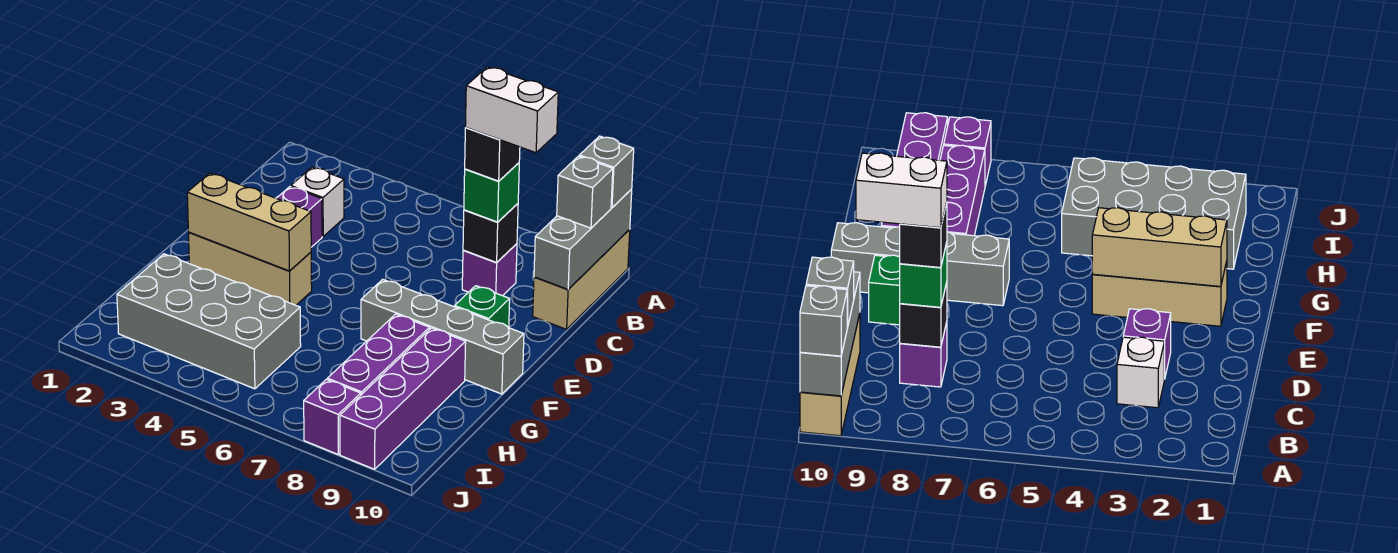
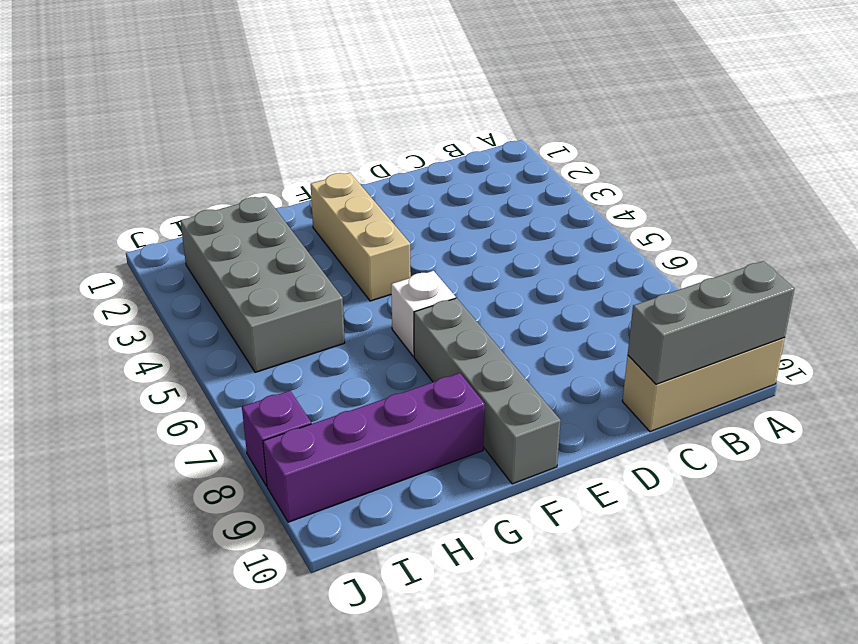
white 1x1 brick [391,271,456,356] -> white 1x1 brick moved to [291,167,344,236]
none -> purple 1x1 brick [462,244,517,296]
none -> purple 1x1 brick [276,187,322,247]
none -> green 1x1 brick [455,286,510,328]

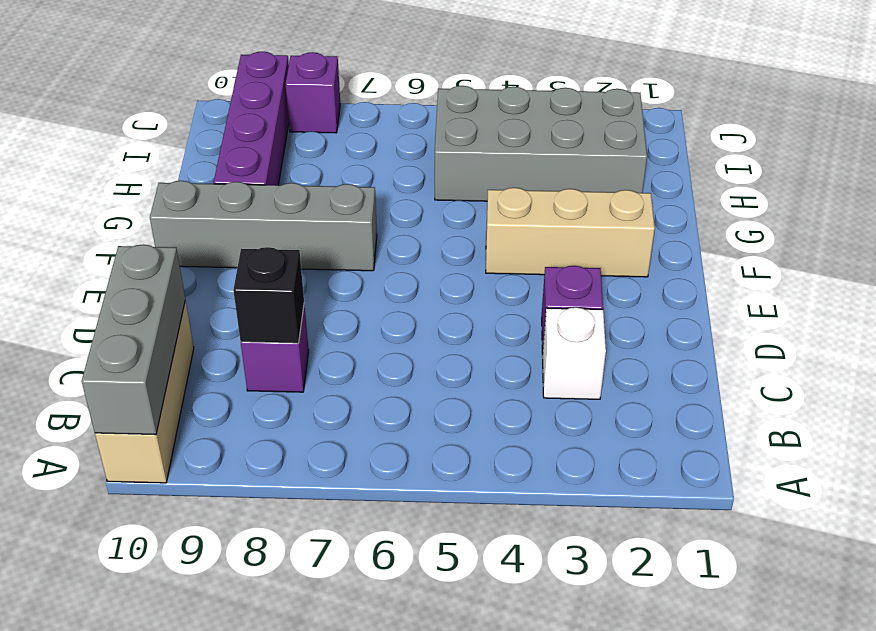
none -> green 1x1 brick [455,286,510,328]
none -> purple 1x3 brick [327,314,429,395]
none -> tan 1x3 brick [187,173,311,271]

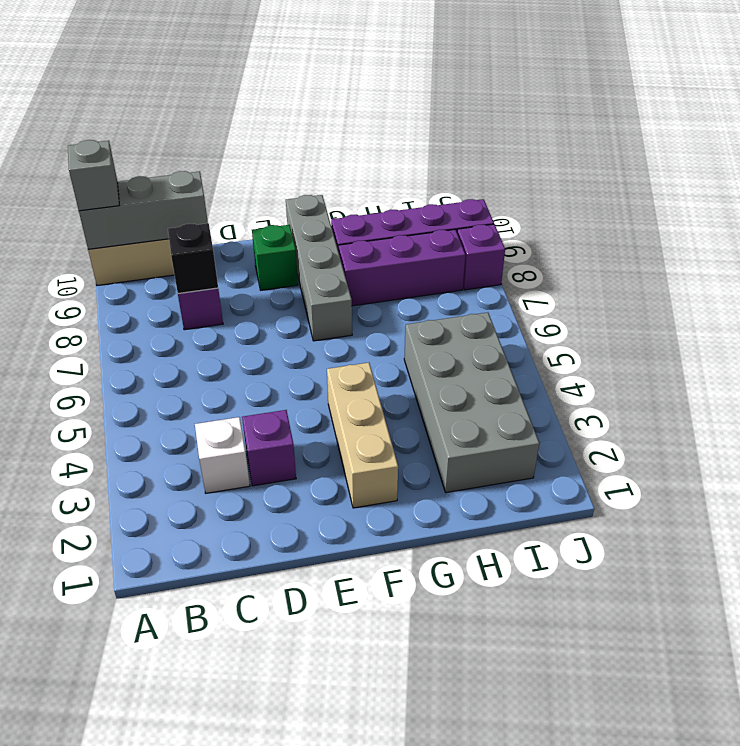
none -> tan 1x3 brick [187,173,311,271]
none -> grey 1x1 brick [557,156,613,228]
none -> green 1x1 brick [464,163,519,222]

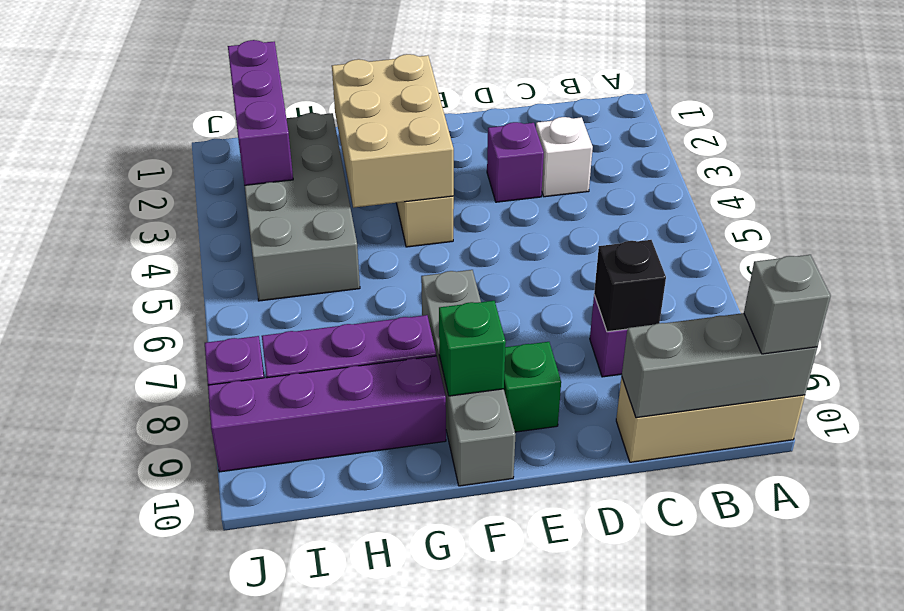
tan 2x3 brick [332,54,454,208] -> tan 1x3 brick [187,173,311,271]
green 1x1 brick [439,301,506,396] -> green 1x1 brick moved to [464,163,519,222]
purple 1x3 brick [228,40,293,185] -> none
none -> grey 1x1 brick [557,156,613,228]
none -> black 1x1 brick [465,128,520,181]
none -> white 1x2 brick [465,67,558,153]

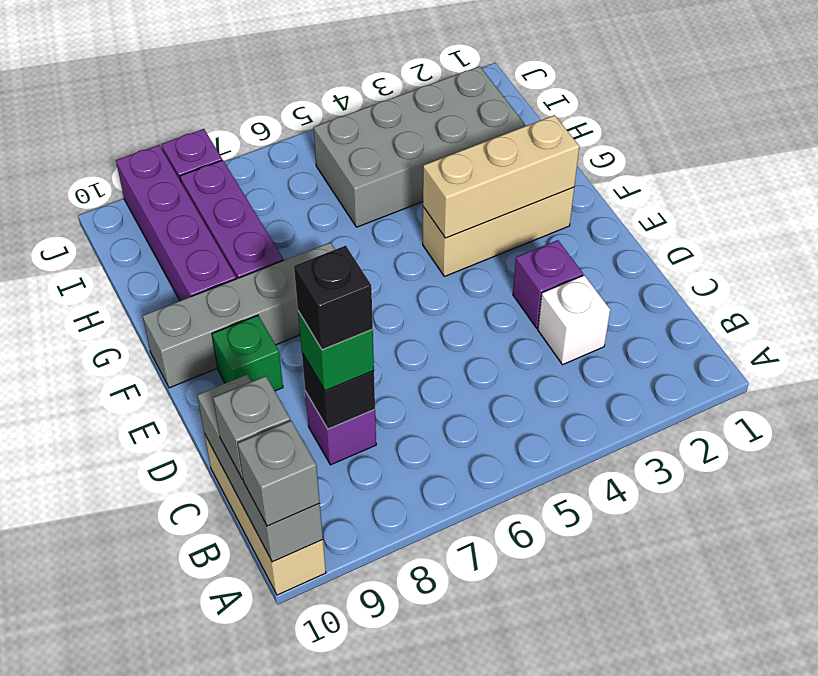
none -> white 1x2 brick [465,67,558,153]

